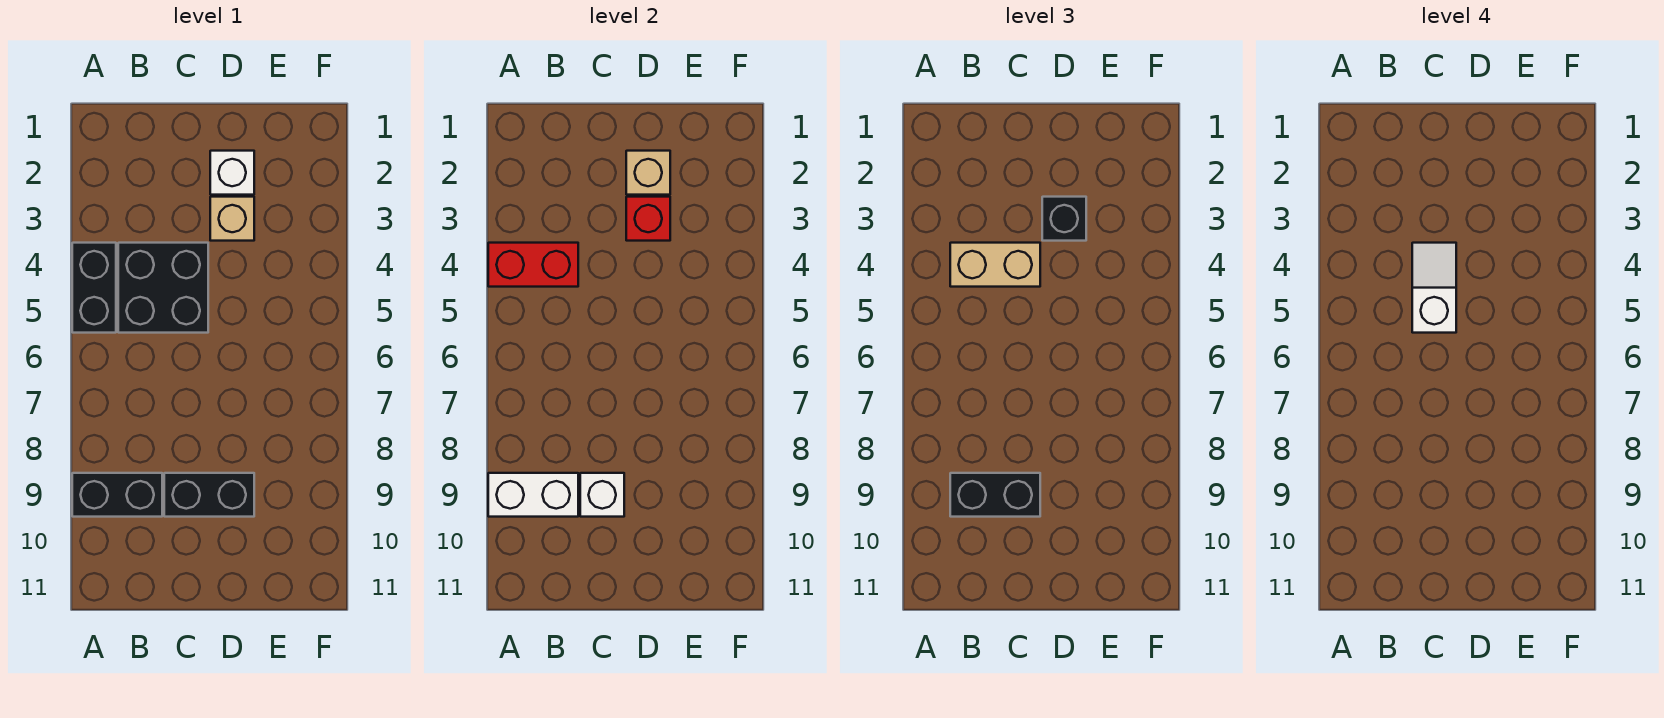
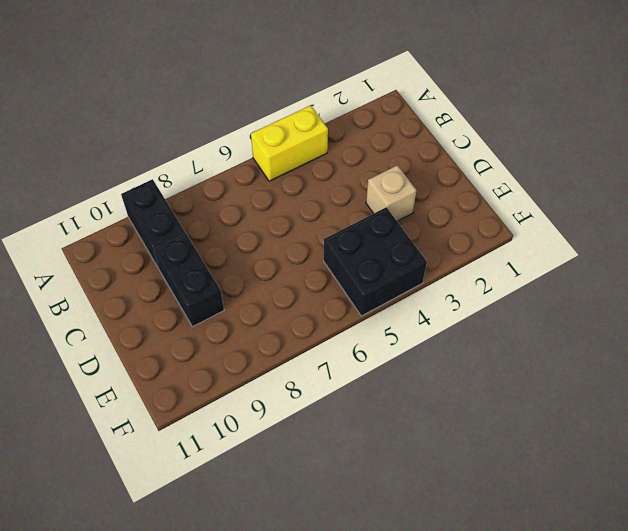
yellow 1x2 brick [251,105,328,181] -> black 1x2 brick [72,243,116,333]
black 2x2 brick [324,207,427,316] -> black 2x2 brick moved to [118,243,208,333]
none -> white 1x1 brick [210,151,254,195]
none -> red 1x2 brick [488,243,578,287]
none -> white 1x2 brick [488,473,578,517]

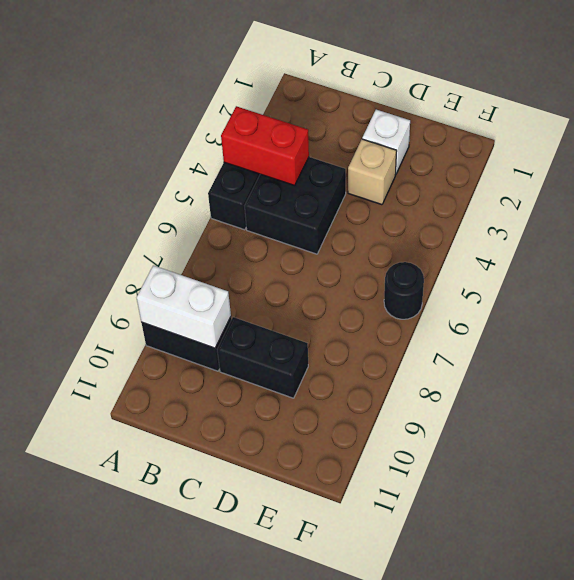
black 1x1 round brick [384,262,424,319] -> none
none -> white 1x1 brick [580,473,624,517]
none -> tan 1x1 brick [626,151,670,195]
none -> red 1x1 brick [626,197,670,241]

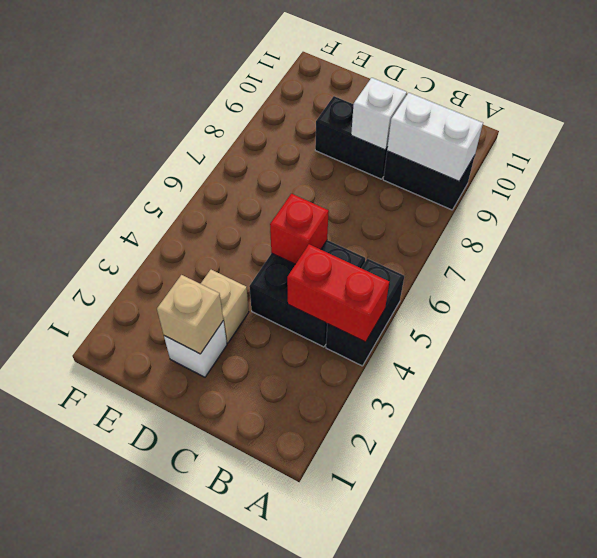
red 1x1 brick [270,194,329,264] -> red 1x1 brick moved to [626,197,670,241]
none -> tan 1x2 brick [950,243,1040,287]
none -> black 1x2 brick [950,473,1040,517]
none -> black 1x1 brick [1042,197,1086,241]

